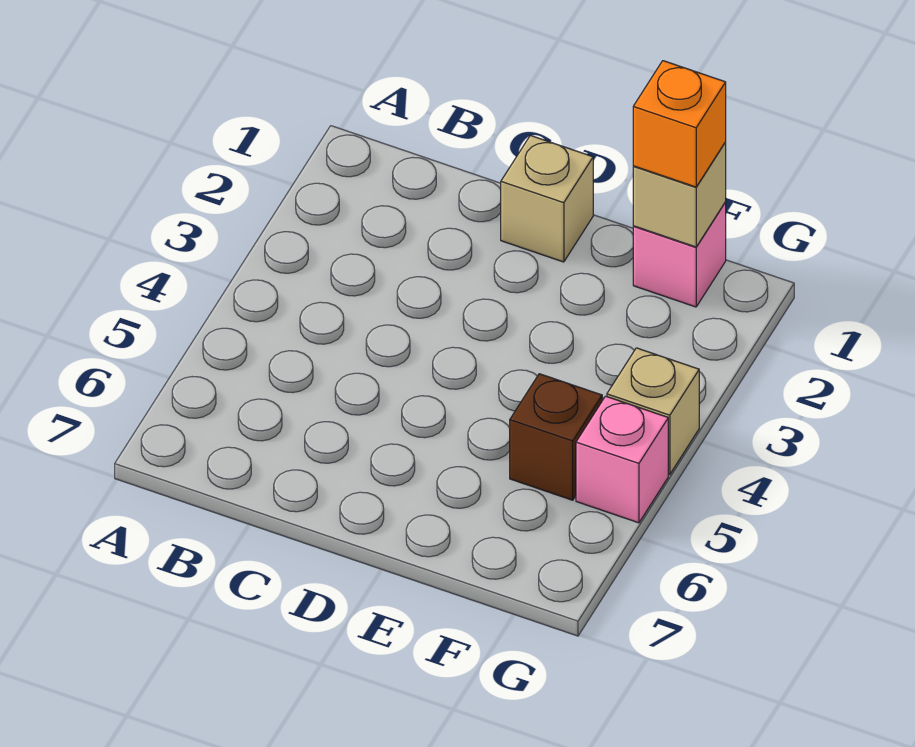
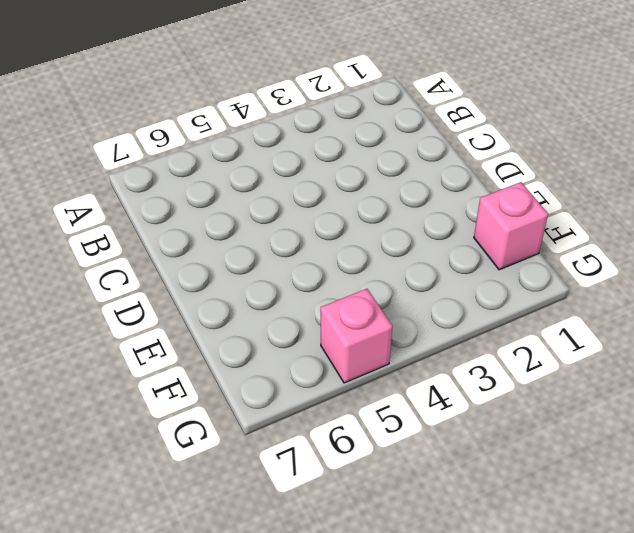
none -> tan 1x1 brick [501,135,593,262]
none -> brown 1x1 brick [510,374,602,500]

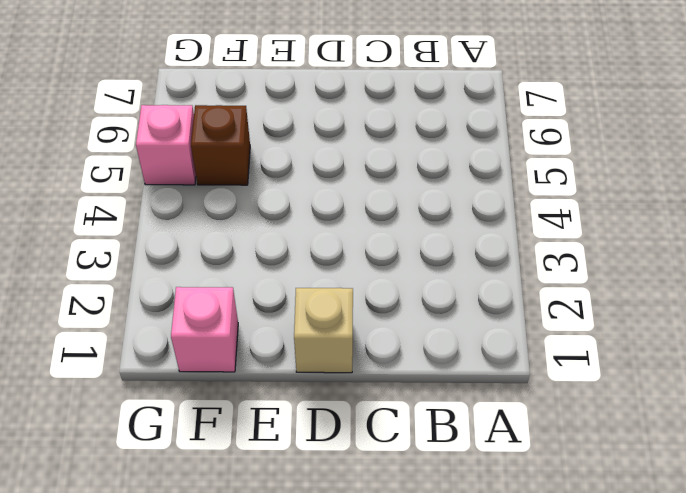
none -> tan 1x1 brick [607,348,699,474]
none -> tan 1x1 brick [633,142,726,247]

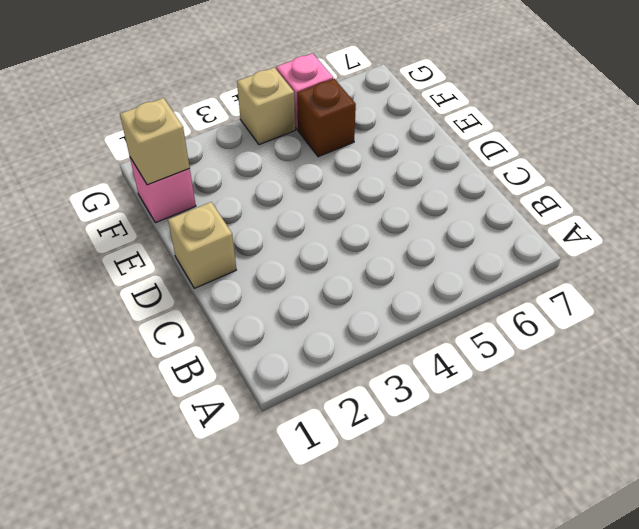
none -> orange 1x1 brick [633,61,726,187]

